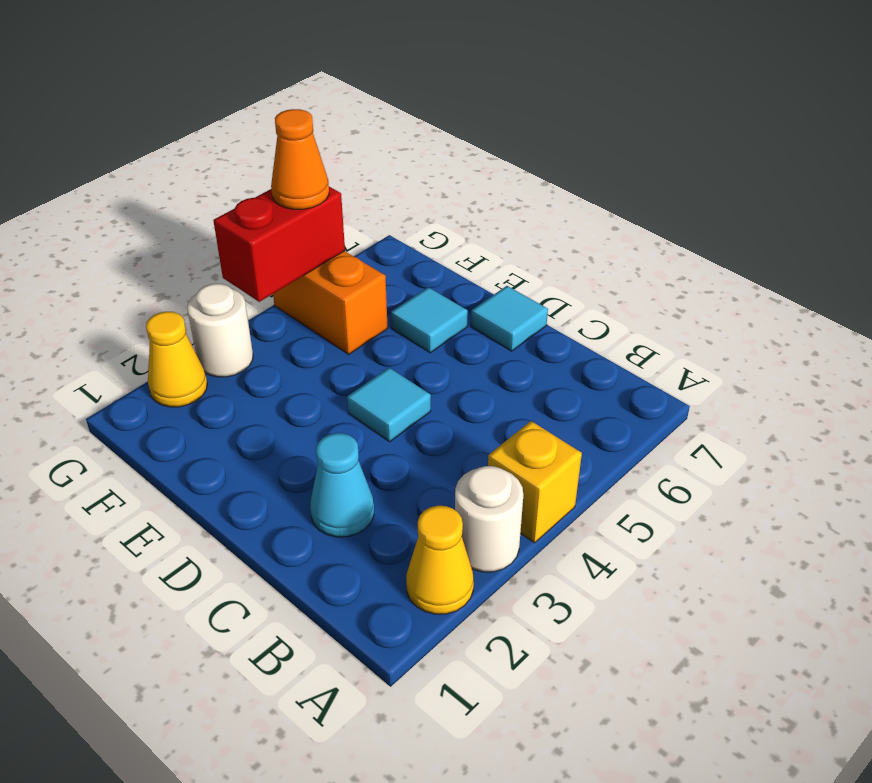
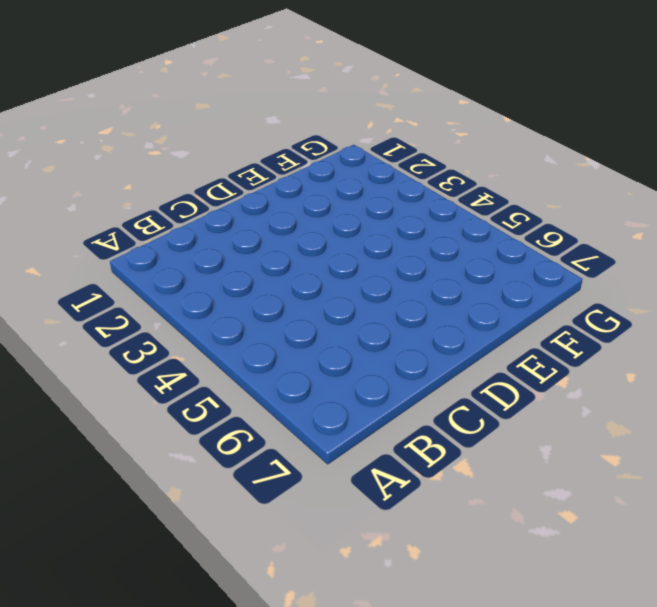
none -> yellow 1x1 cone [406,506,474,614]
none -> white 1x1 round brick [455,466,523,572]
none -> yellow 1x1 brick [488,421,582,543]

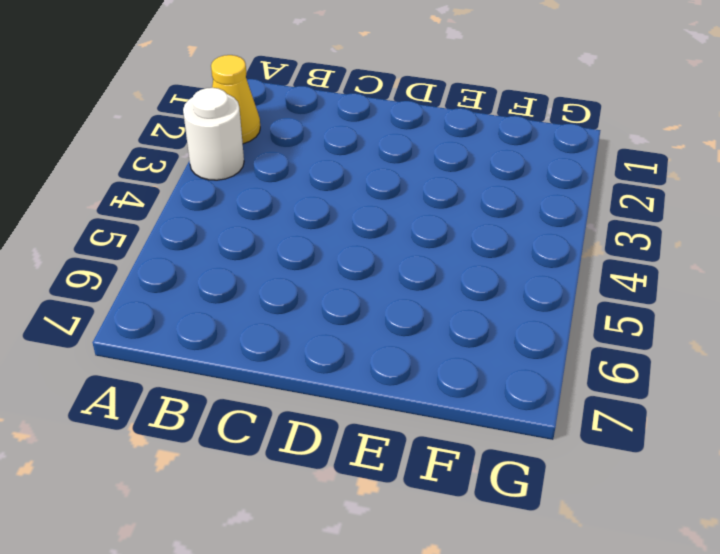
none -> yellow 1x1 brick [488,421,582,543]
none -> cyan 1x1 cone [310,433,374,537]
none -> cyan 1x1 tile [347,368,431,442]

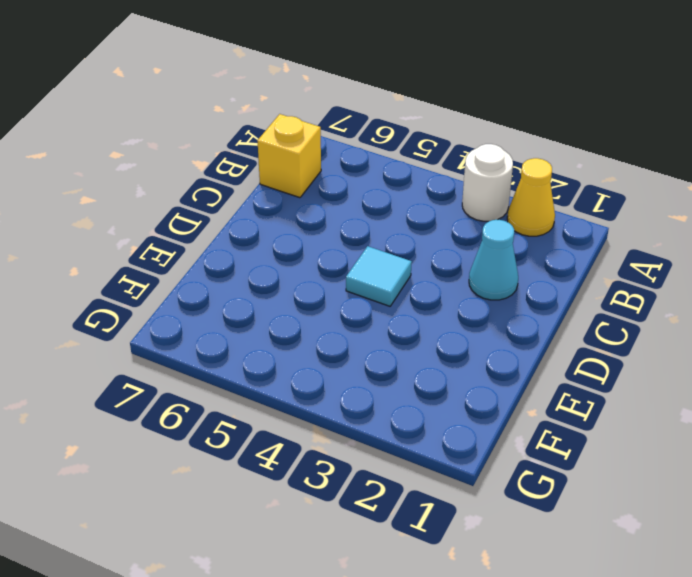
yellow 1x1 brick [257,114,321,198] -> yellow 1x1 brick moved to [488,421,582,543]
none -> cyan 1x1 tile [471,286,548,351]
none -> cyan 1x1 tile [391,287,468,353]
none -> orange 1x2 brick [273,251,388,354]

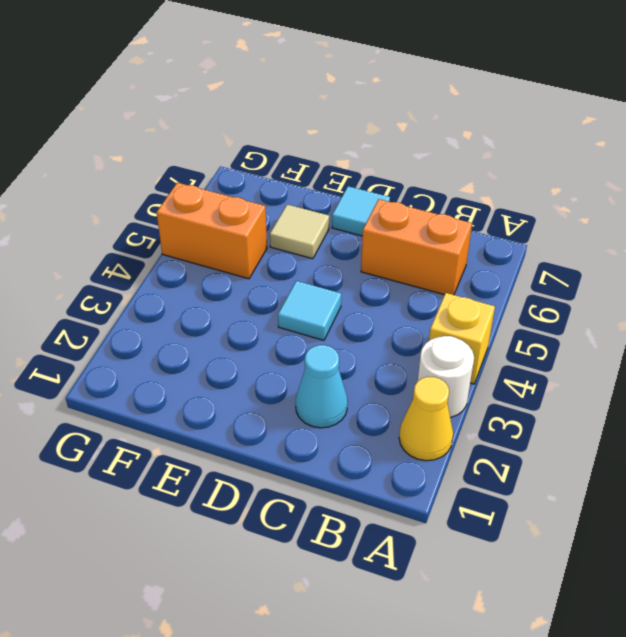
orange 1x2 brick [361,199,472,295] -> none
tan 1x1 tile [270,204,329,259] -> cyan 1x1 tile [391,287,468,353]
none -> yellow 1x1 cone [146,312,207,407]
none -> white 1x1 round brick [187,284,253,377]
none -> red 1x2 brick [213,187,345,302]

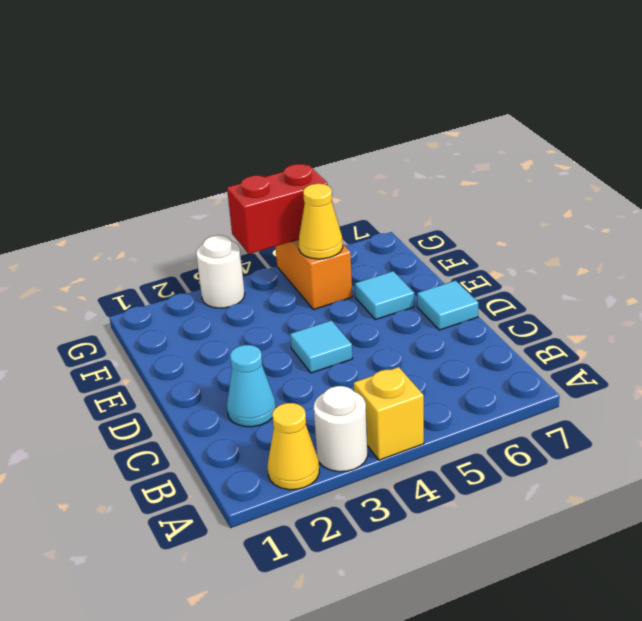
yellow 1x1 cone [298,184,343,259] -> yellow 1x1 cone moved to [146,312,207,407]
none -> orange 1x1 cone [271,109,329,209]

